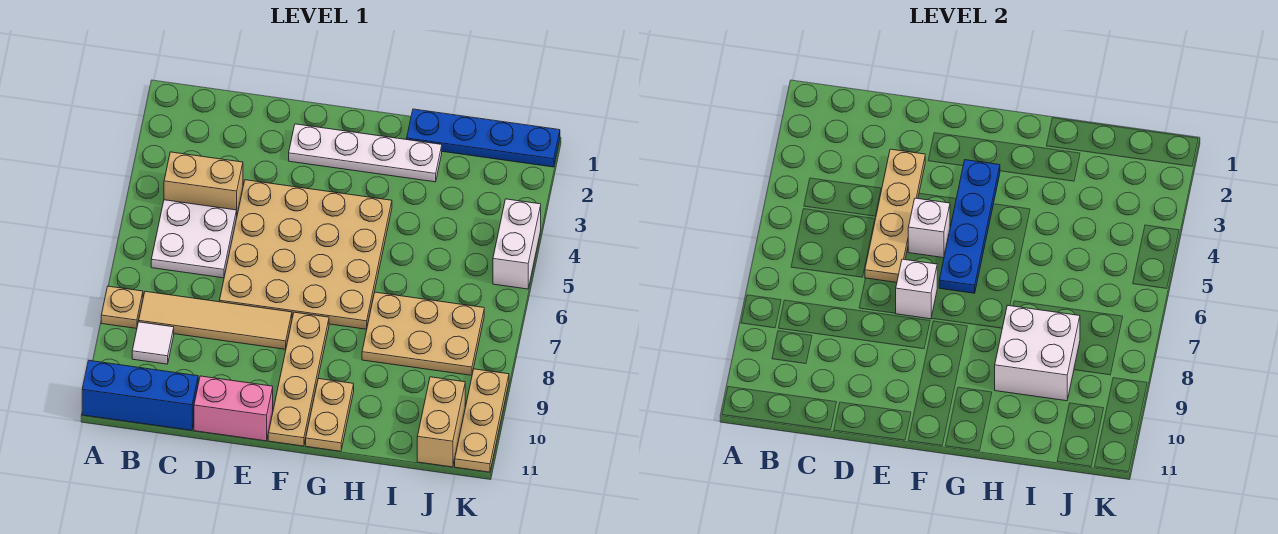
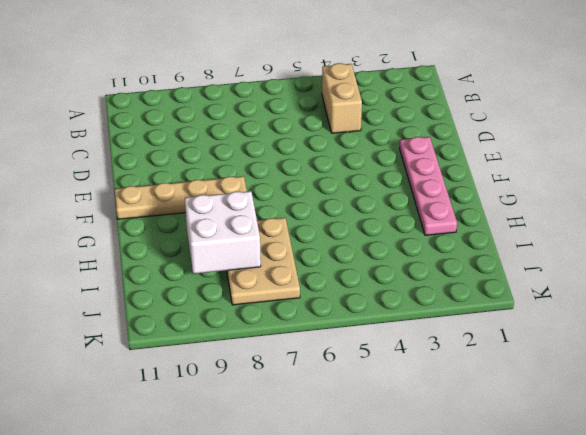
pink 1x4 plate [400,137,457,235] -> white 1x4 plate [289,124,442,182]
none -> tan 1x1 plate [101,286,143,329]
none -> blue 1x3 brick [82,361,198,430]
none -> white 2x2 plate [151,200,237,278]

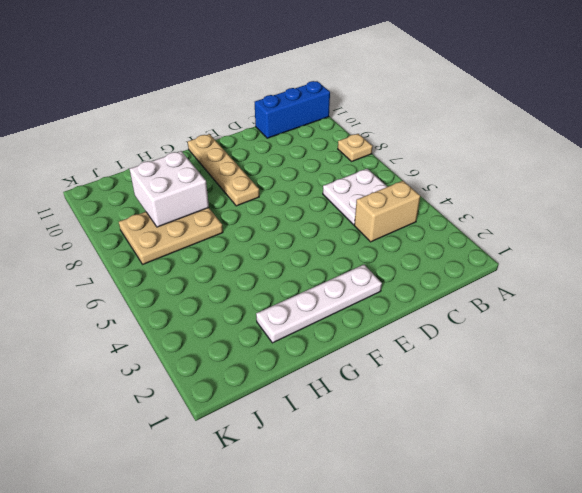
none -> tan 1x4 tile [139,291,292,349]
none -> white 1x1 tile [132,322,174,364]
none -> tan 4x4 plate [219,180,392,329]

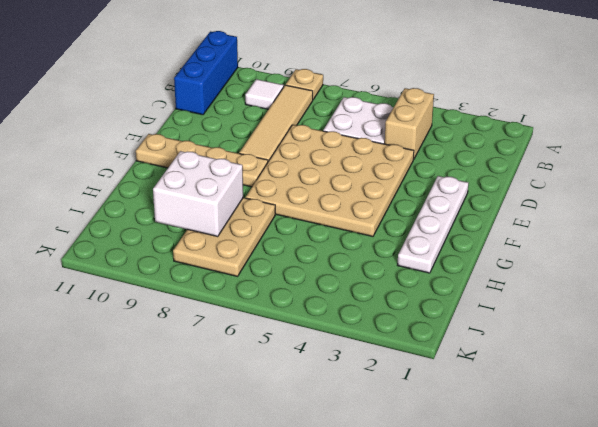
none -> pink 1x2 brick [194,376,273,441]
none -> tan 1x2 plate [306,379,354,451]
none -> blue 1x4 plate [407,109,560,167]

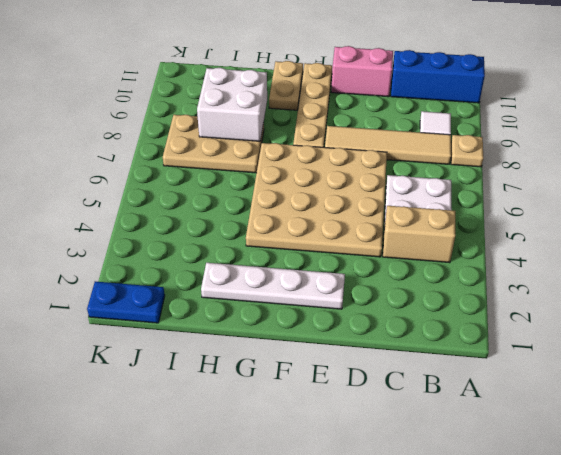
blue 1x2 plate [87,281,165,323] -> blue 1x4 plate [407,109,560,167]
none -> tan 1x2 brick [417,377,465,467]
none -> white 1x2 brick [493,199,541,289]
none -> tan 1x3 plate [455,369,509,472]

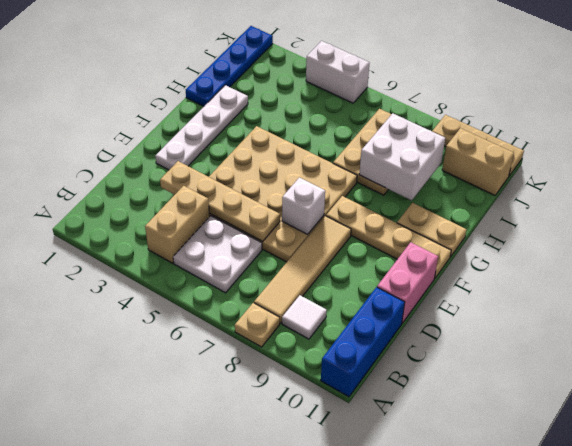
none -> white 1x1 brick [908,198,950,258]
none -> blue 1x4 plate [939,160,1000,293]

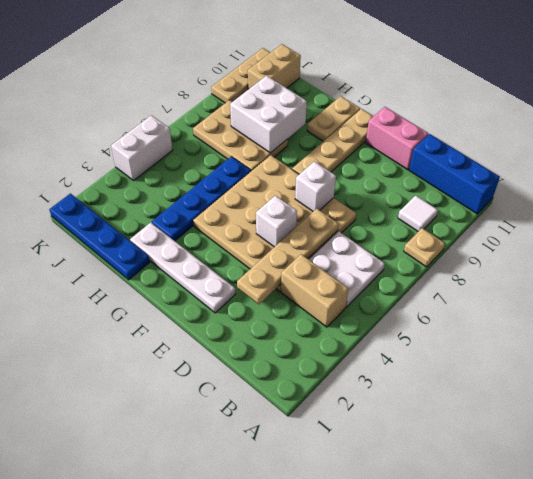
blue 1x4 plate [152,157,251,241] -> blue 1x4 plate moved to [939,160,1000,293]
none -> tan 1x4 tile [139,291,292,349]

